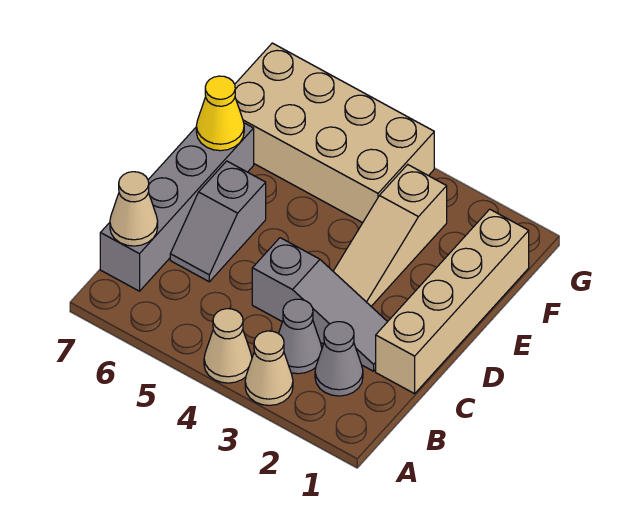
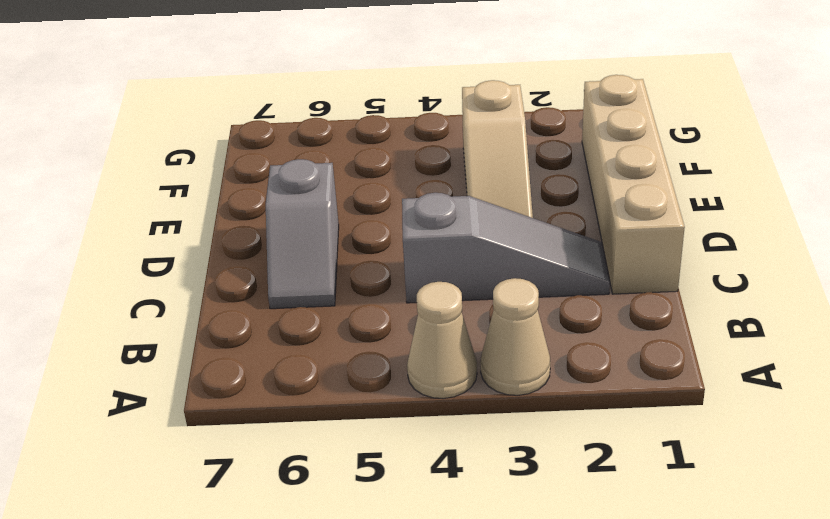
none -> grey 1x1 cone [315,322,363,396]
none -> grey 1x1 cone [278,299,322,374]
none -> grey 1x4 brick [100,123,254,291]

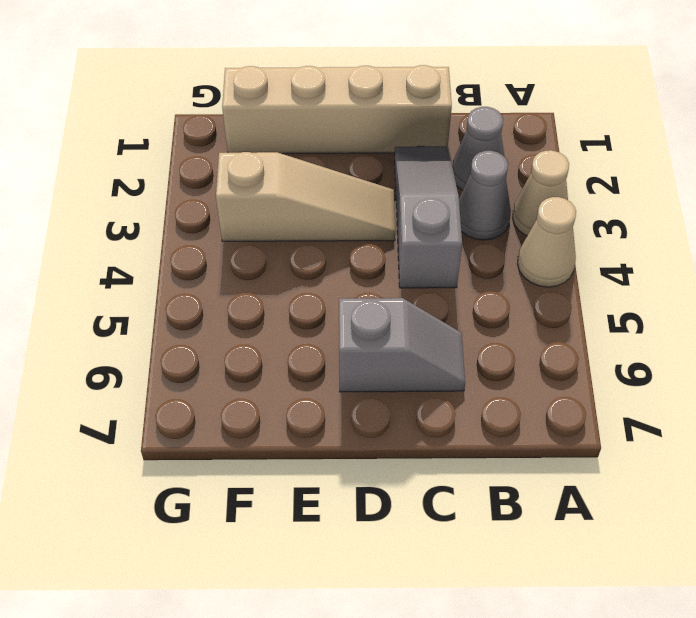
none -> grey 1x4 brick [100,123,254,291]
none -> tan 2x4 brick [235,43,434,223]
none -> tan 1x1 cone [110,172,158,246]

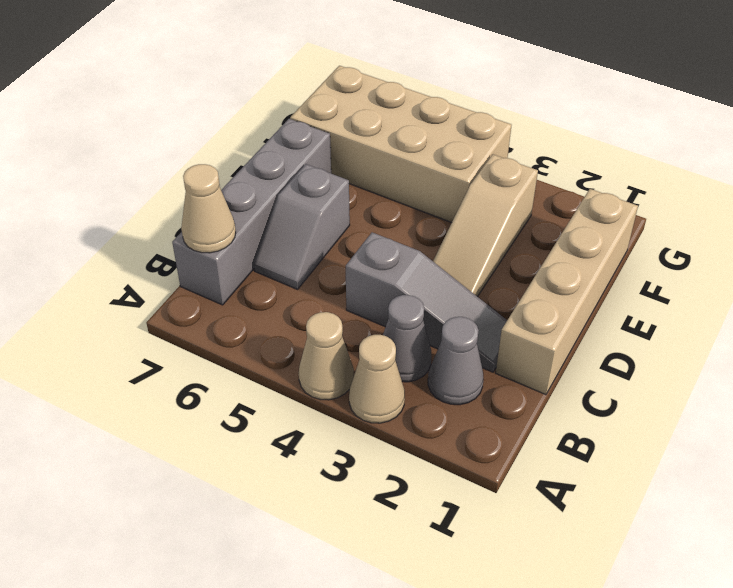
none -> yellow 1x1 cone [196,76,244,151]

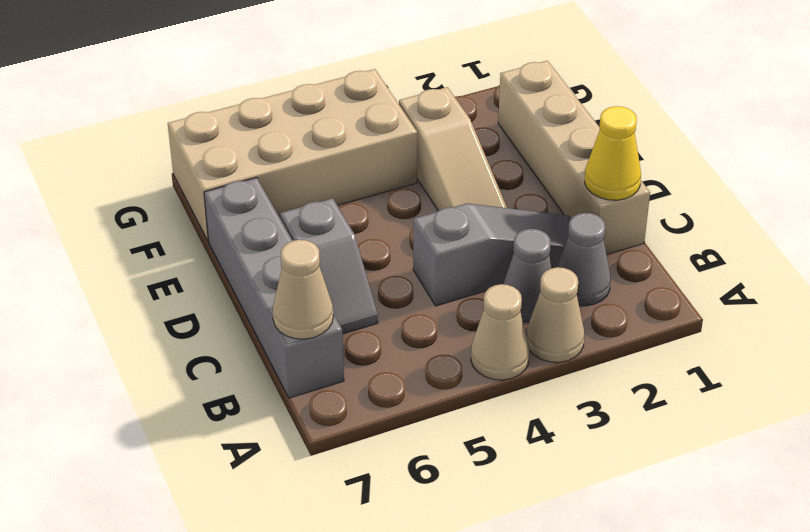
yellow 1x1 cone [585,106,641,200] -> yellow 1x1 cone moved to [196,76,244,151]

